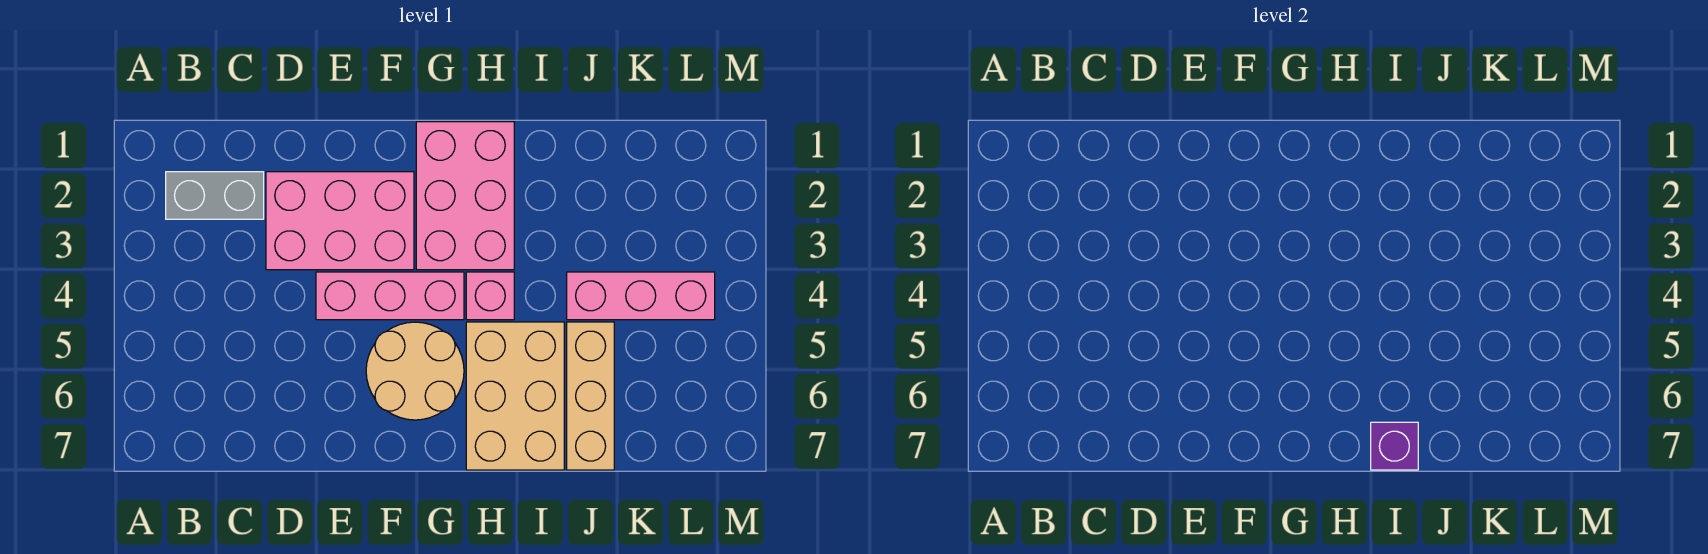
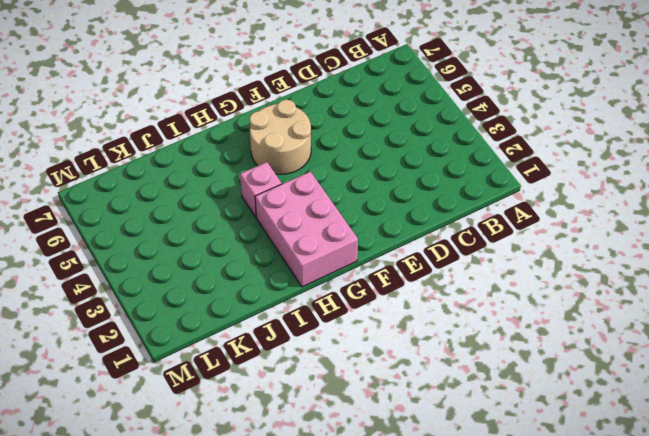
none -> grey 1x2 brick [166,172,264,219]
none -> pink 2x3 brick [266,172,414,270]

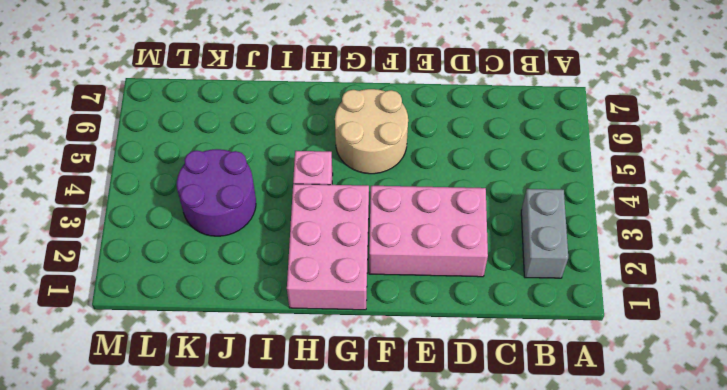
grey 1x2 brick [521,189,568,278] -> grey 1x2 brick turned to [166,172,264,219]
purple 2x2 round brick [177,149,256,236] -> pink 1x3 brick [567,272,715,320]
none -> pink 1x3 brick [316,272,464,320]
none -> tan 2x3 brick [466,322,564,470]

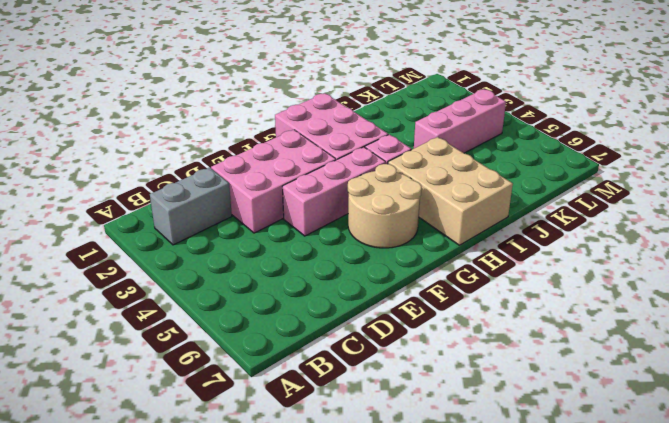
none -> tan 1x3 brick [567,322,614,470]
none -> purple 1x1 brick [1371,422,1418,470]

